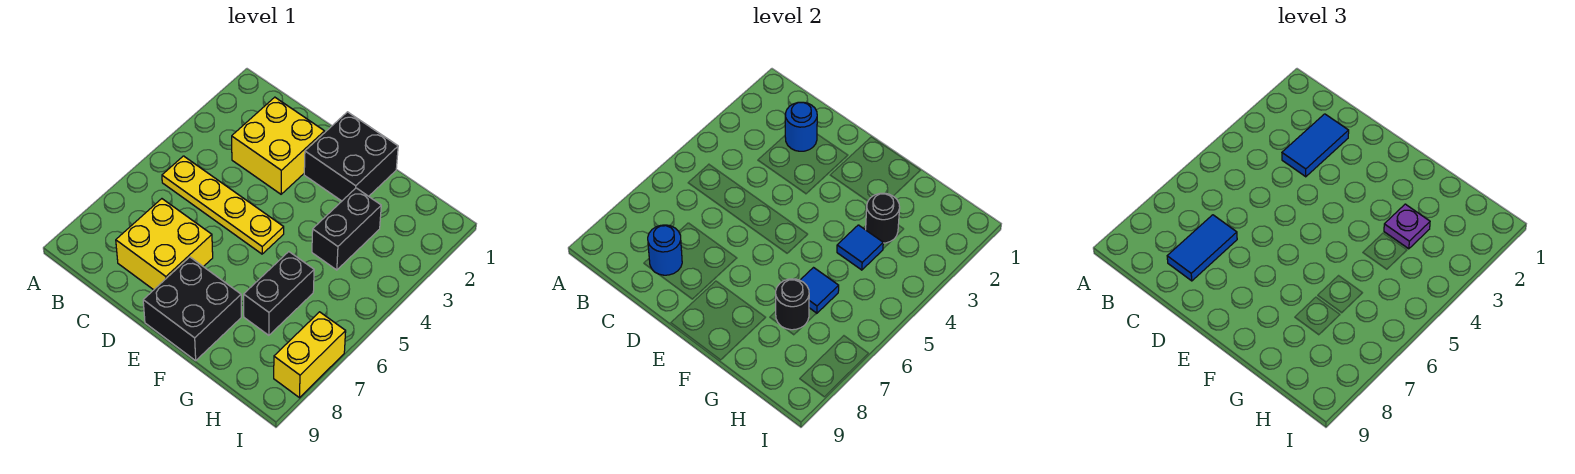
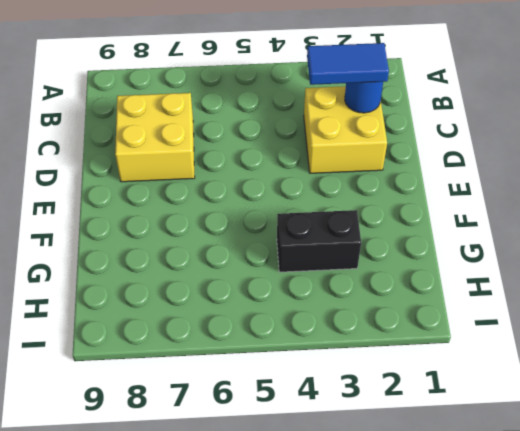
none -> yellow 1x4 plate [162,156,284,254]
none -> black 2x2 brick [304,112,398,201]
none -> black 2x2 brick [143,257,241,361]

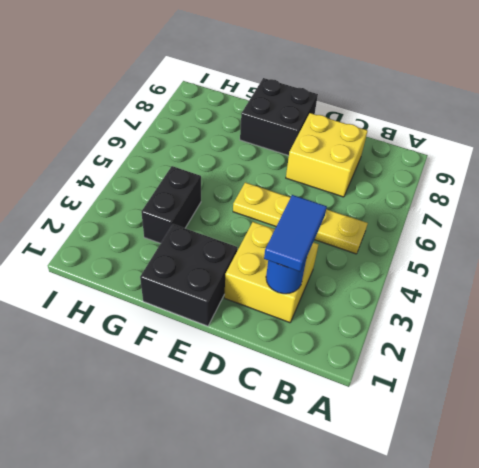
none -> black 1x2 brick [244,252,314,335]
none -> yellow 1x2 brick [274,312,346,398]
none -> blue 1x1 round brick [648,225,682,275]

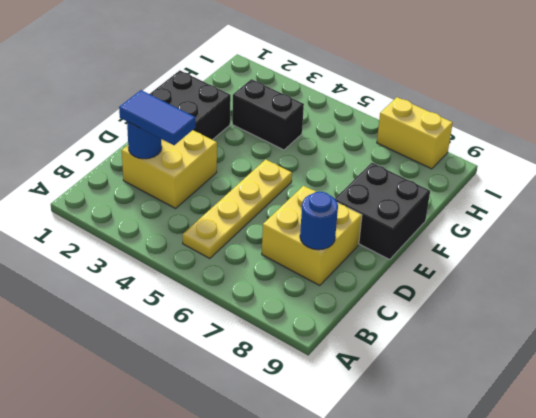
none -> black 1x2 brick [244,252,314,335]
none -> black 1x1 round brick [866,193,900,243]
none -> blue 1x1 tile [837,225,883,270]

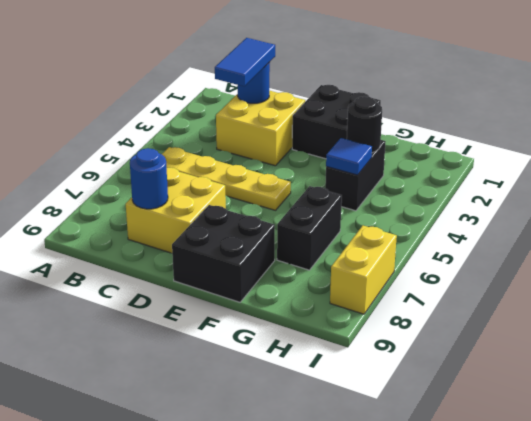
none -> blue 1x1 tile [800,268,839,313]
none -> black 1x1 round brick [776,279,809,330]
none -> blue 1x2 tile [1167,215,1237,281]

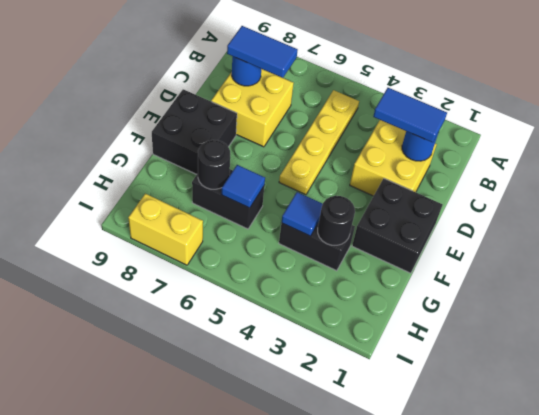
none -> purple 1x1 plate [1384,204,1430,249]

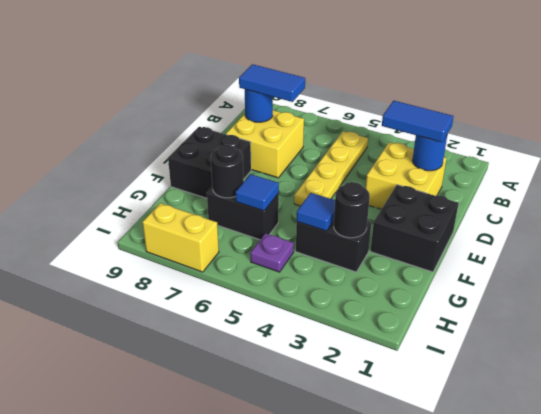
purple 1x1 plate [250,233,294,272] -> purple 1x1 plate moved to [1384,204,1430,249]

